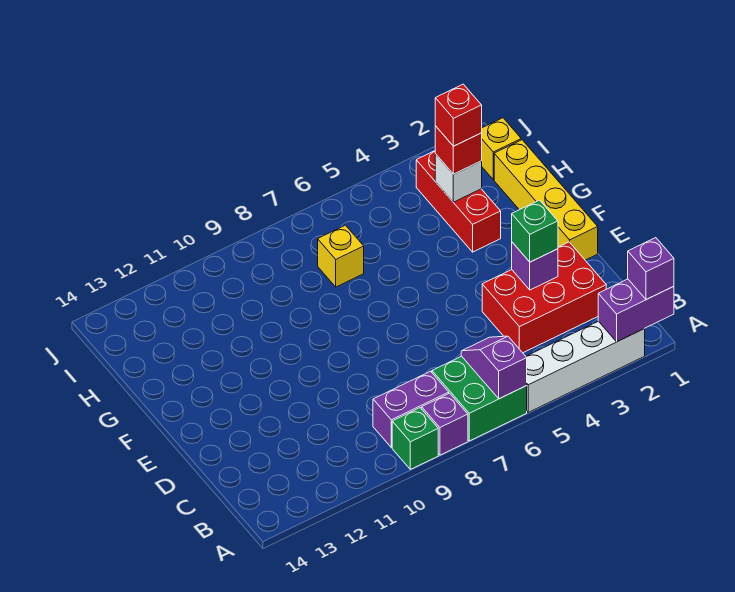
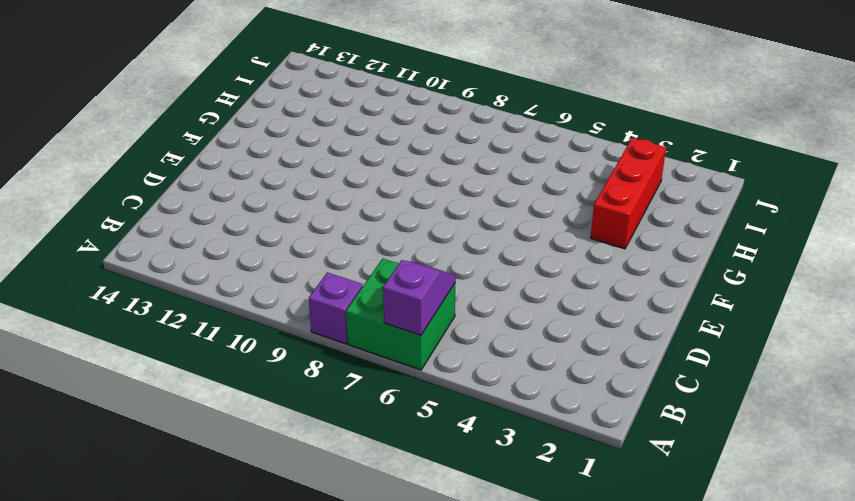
none -> white 1x4 brick [526,321,645,412]
none -> green 1x1 brick [392,408,438,469]
none -> purple 1x2 brick [373,371,449,447]

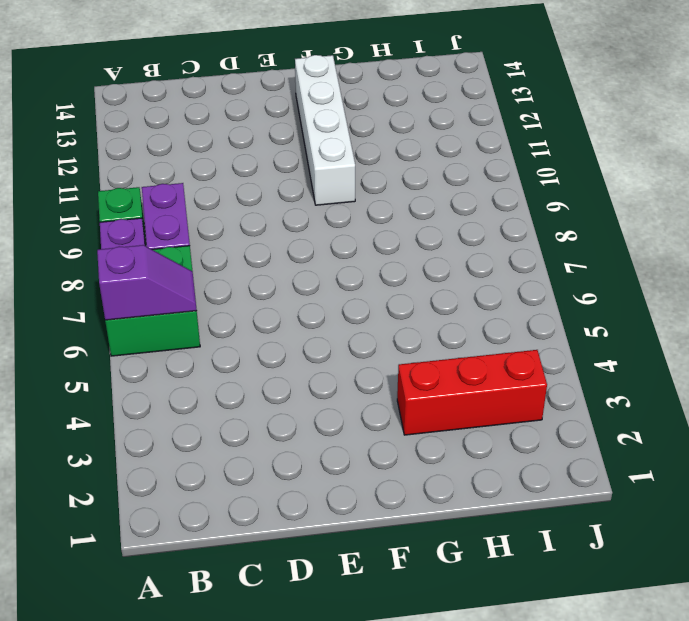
white 1x4 brick [295,55,355,205] -> white 1x4 brick moved to [526,321,645,412]
none -> red 2x3 brick [482,242,606,353]
none -> yellow 1x4 brick [494,140,598,260]
none -> yellow 1x1 brick [318,225,364,287]

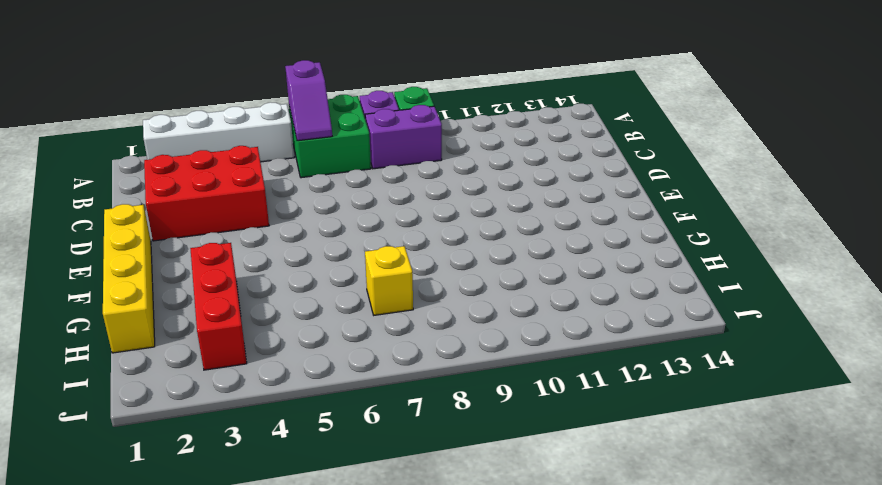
none -> yellow 1x1 brick [482,118,521,180]
none -> purple 1x2 brick [598,279,674,342]
none -> purple 1x1 brick [512,242,558,290]

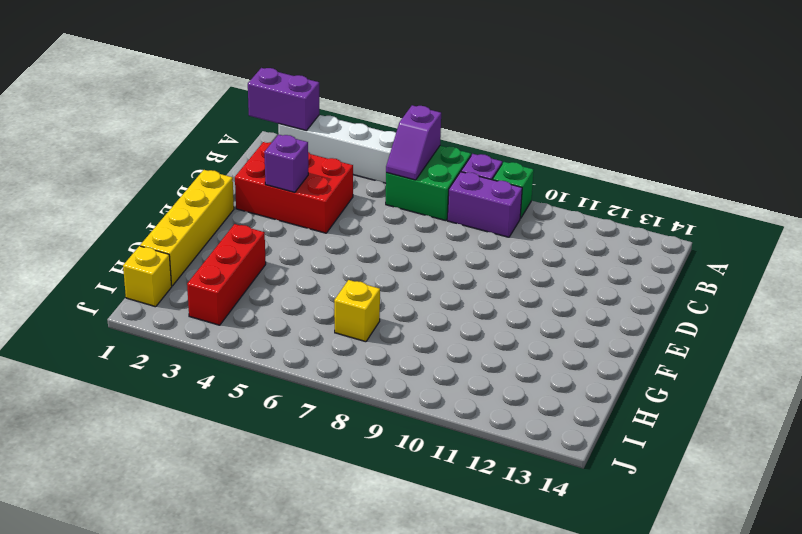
none -> white 1x1 brick [435,154,482,202]
none -> purple 1x1 brick [628,238,674,300]
none -> green 1x1 brick [512,200,558,262]

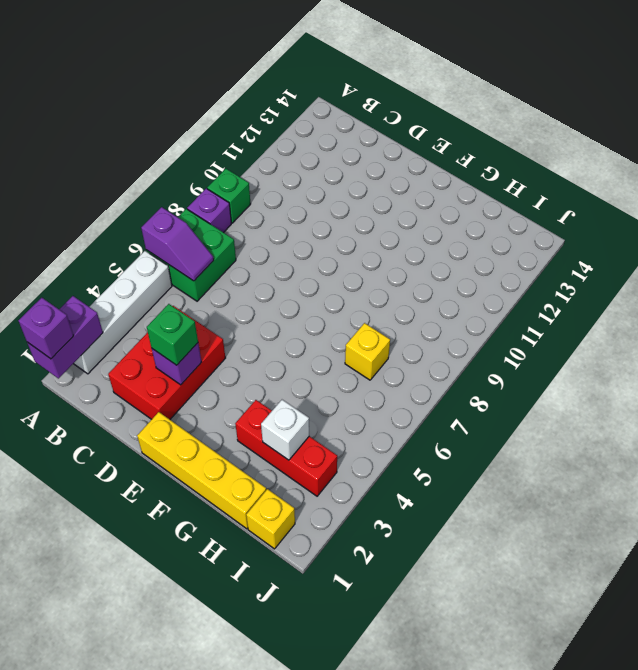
none -> purple 1x2 brick [373,371,449,447]
none -> red 1x1 brick [435,126,482,174]
none -> red 1x1 brick [435,84,482,146]

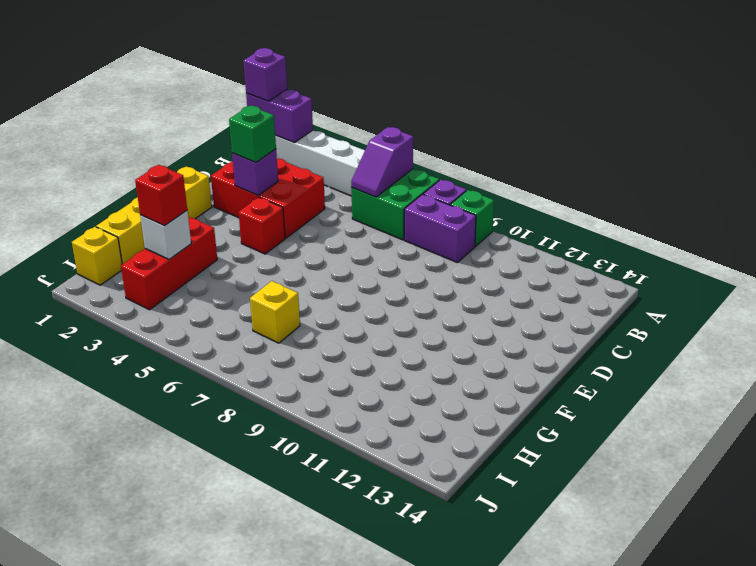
red 1x1 brick [239,197,285,254] -> red 1x1 brick moved to [435,84,482,146]

